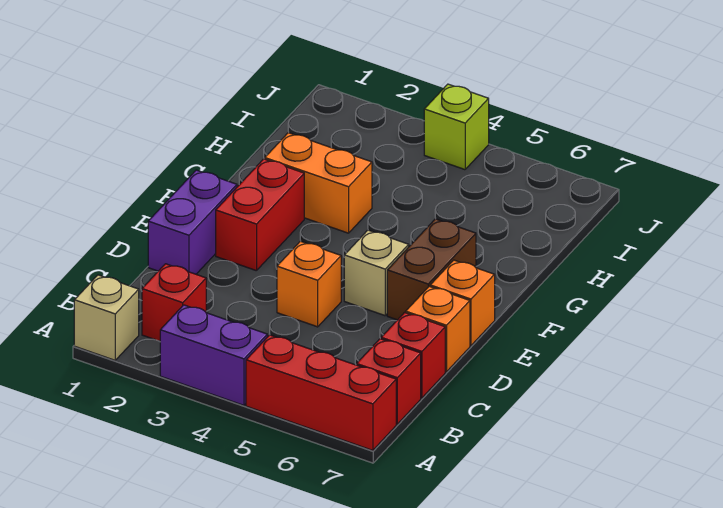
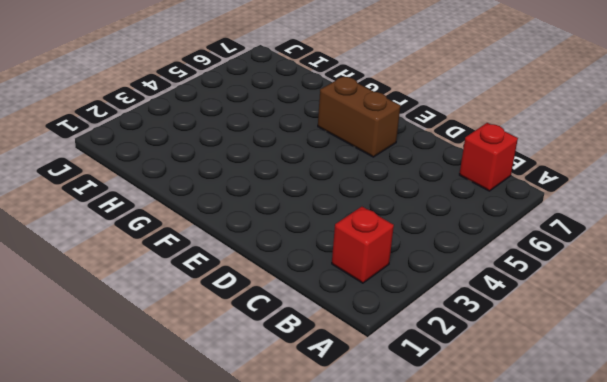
none -> tan 1x1 brick [74,275,139,360]
none -> purple 1x2 brick [160,305,267,405]
none -> red 1x3 brick [246,335,396,450]

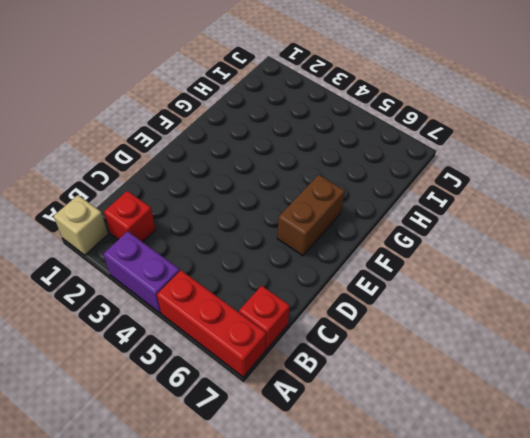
none -> red 1x1 brick [381,313,445,398]
none -> purple 1x2 brick [148,170,237,274]
none -> orange 1x1 brick [277,241,341,327]

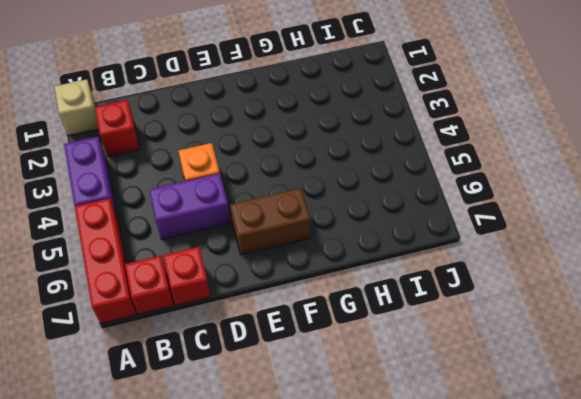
purple 1x2 brick [149,173,230,239] -> purple 1x2 brick moved to [148,170,237,274]
none -> orange 1x1 brick [406,286,470,372]
none -> red 1x2 brick [216,159,304,271]
none -> tan 1x1 brick [344,230,409,316]

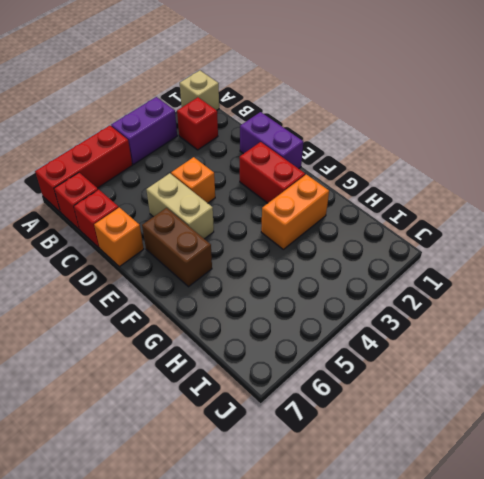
tan 1x2 brick [146,173,214,239] -> tan 1x1 brick [344,230,409,316]
none -> orange 1x1 brick [430,260,495,346]
none -> lime 1x1 brick [424,84,489,170]

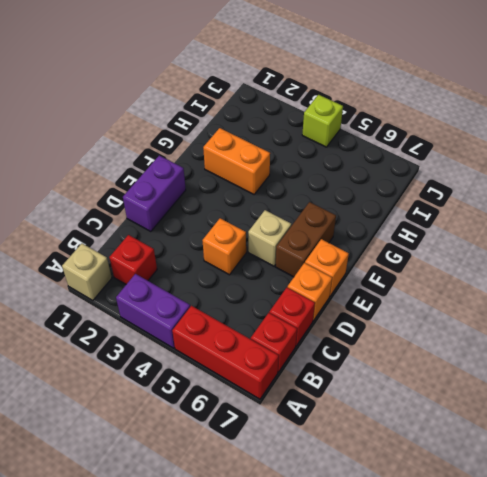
none -> red 1x2 brick [216,159,304,271]

